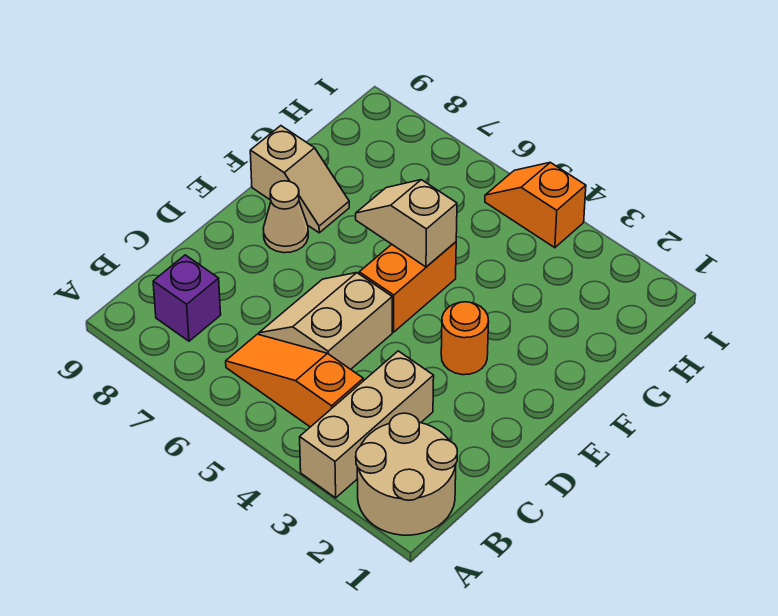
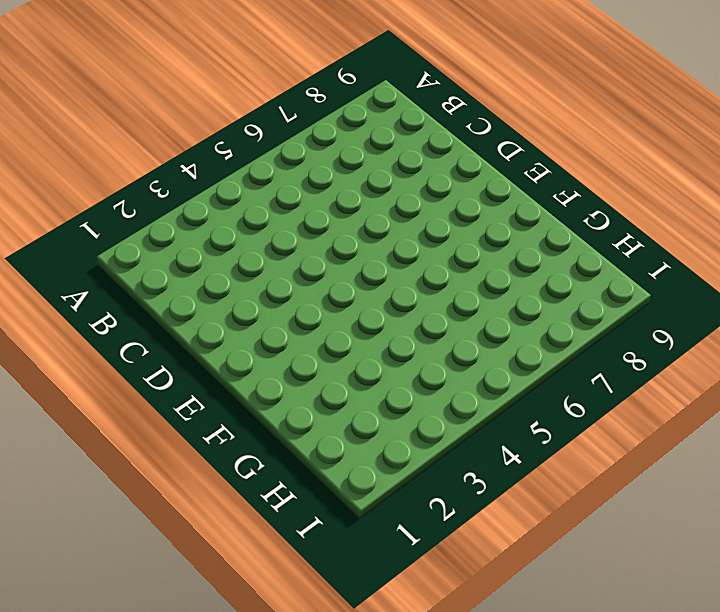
none -> tan 2x2 round brick [356,413,457,535]
none -> tan 1x3 brick [300,351,434,498]

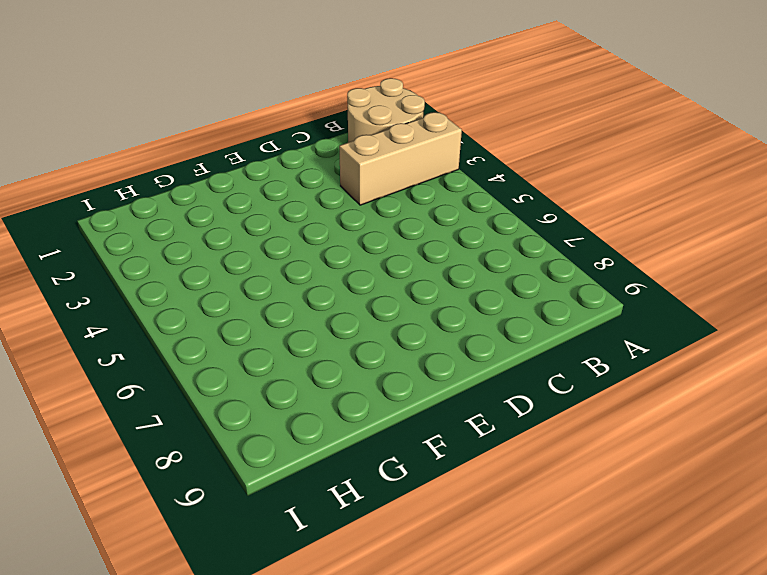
none -> orange 1x3 slope [226,334,363,427]
none -> purple 1x1 brick [153,255,221,341]

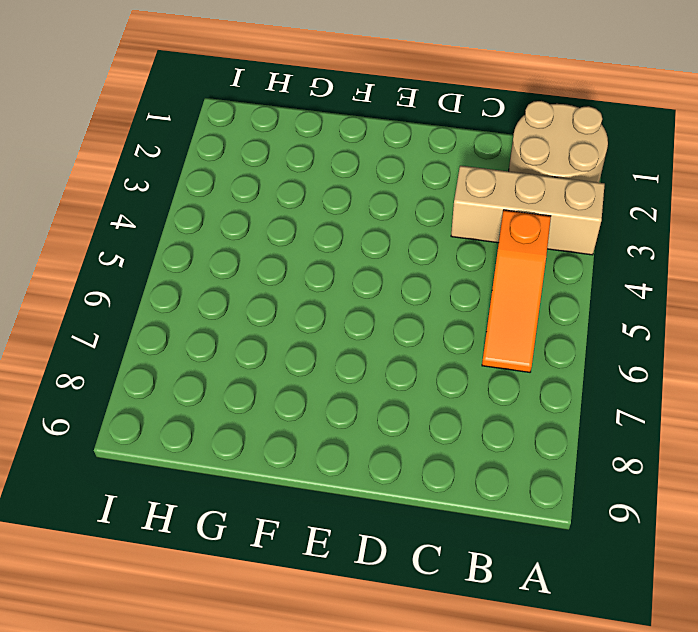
none -> purple 1x1 brick [153,255,221,341]
none -> tan 2x2 slope [259,273,392,369]

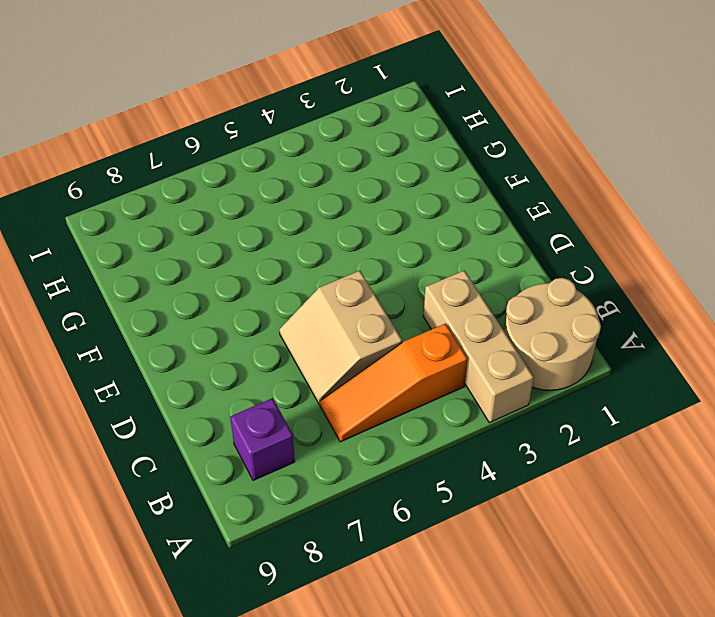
none -> orange 1x1 round brick [441,302,489,375]
none -> orange 1x2 brick [359,242,456,332]

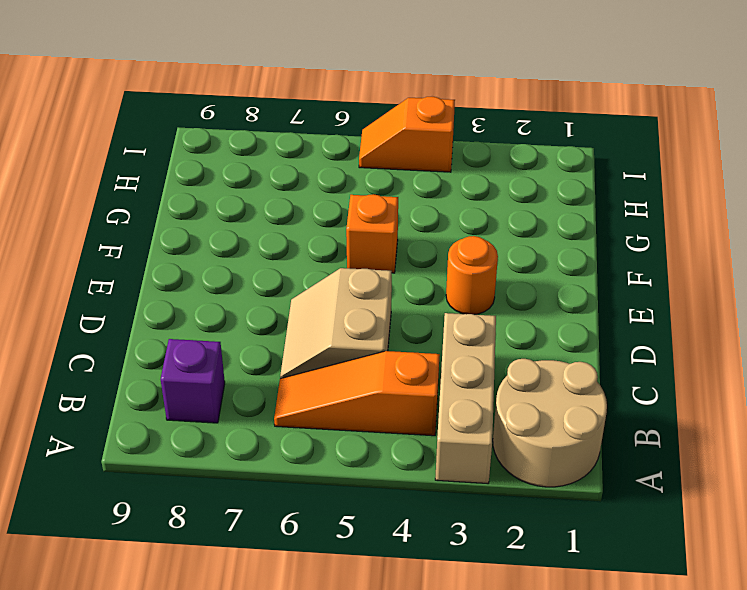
orange 1x1 brick [346,194,398,273] -> orange 1x2 brick [359,242,456,332]
none -> tan 1x1 cone [263,181,308,253]
none -> tan 1x2 slope [250,126,349,233]

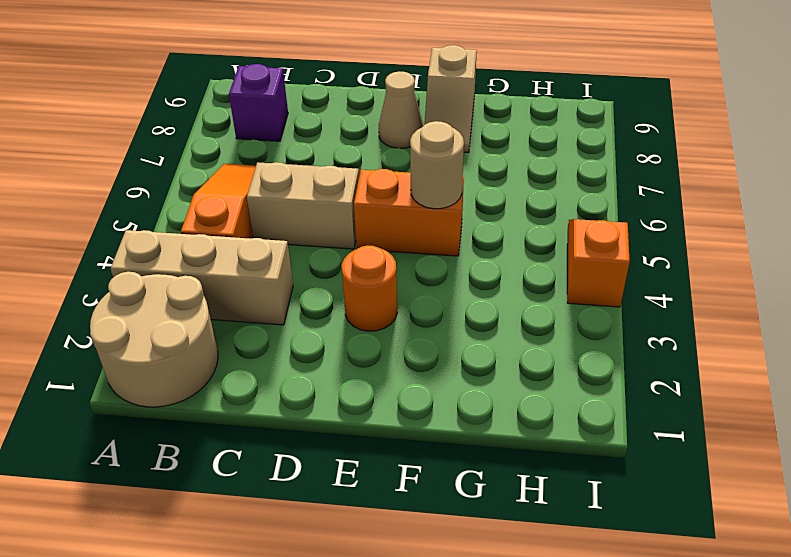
tan 1x1 round brick [410,121,464,209] -> tan 1x2 slope [356,180,457,267]

